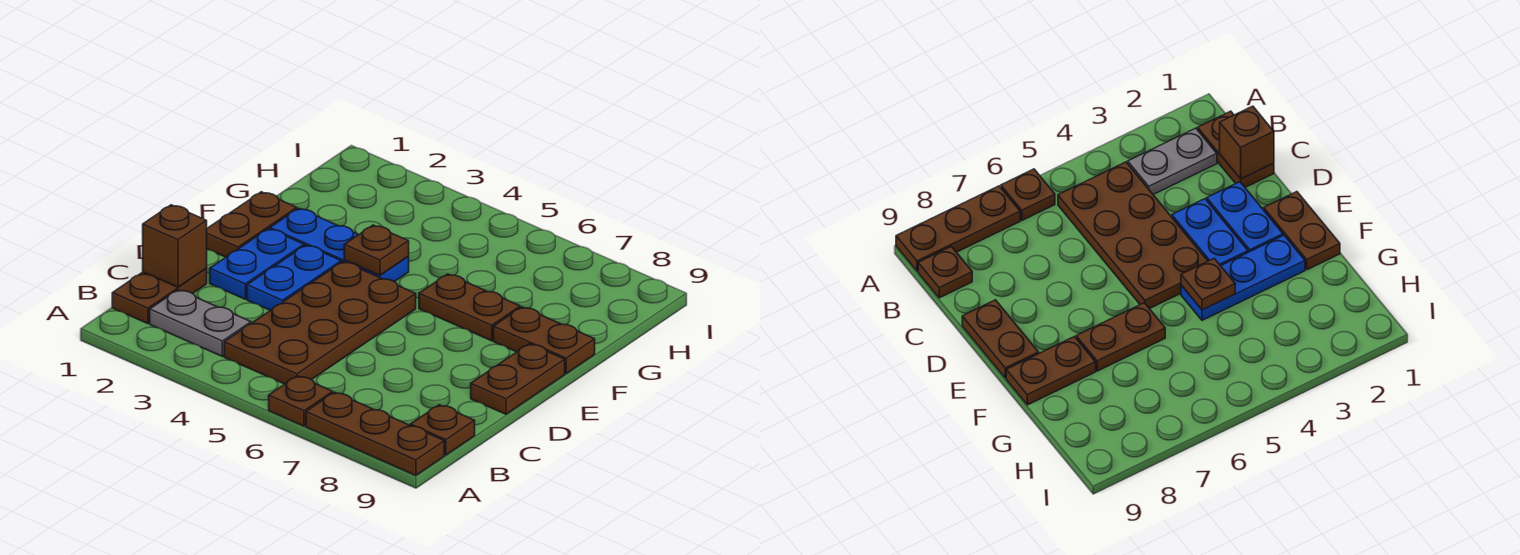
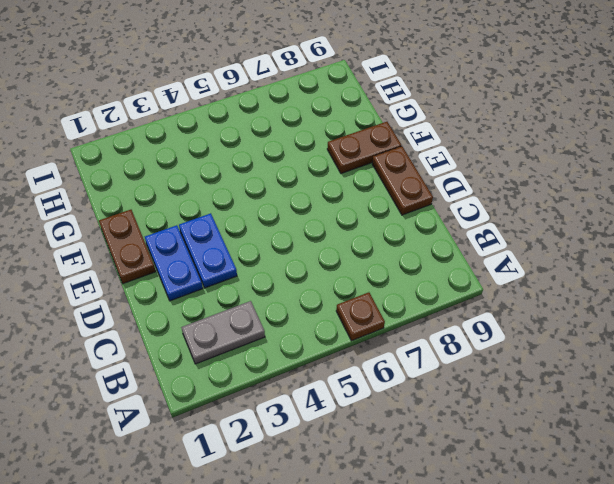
none -> brown 1x3 plate [306,392,444,475]
none -> brown 1x2 plate [112,269,207,324]
none -> brown 2x4 plate [224,262,416,384]

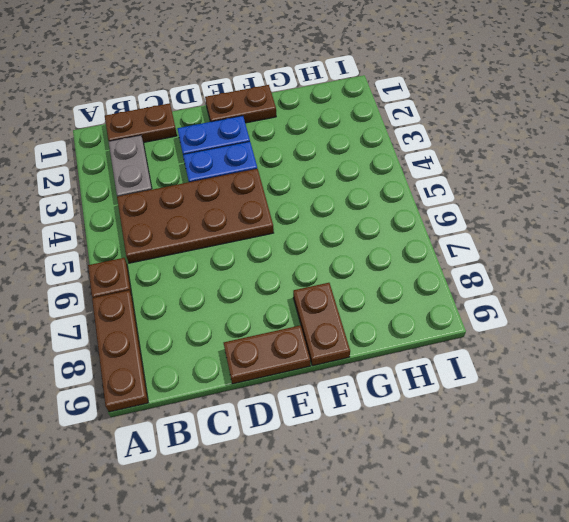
none -> brown 1x1 plate [410,405,475,455]
none -> blue 1x3 plate [270,208,409,282]
none -> brown 1x2 plate [419,274,520,341]

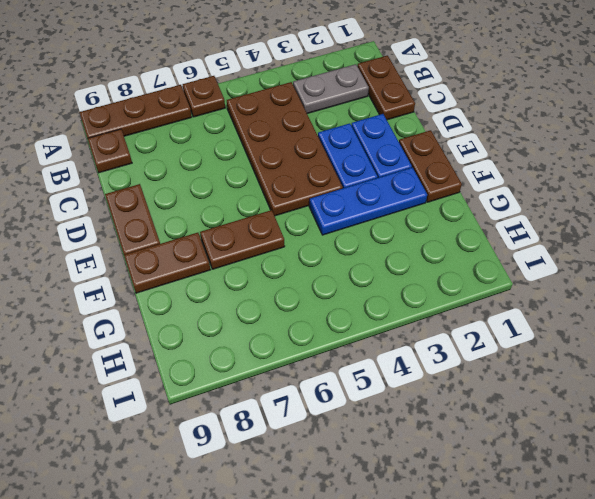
none -> brown 1x1 brick [143,205,207,287]
none -> brown 1x1 plate [344,225,409,275]

